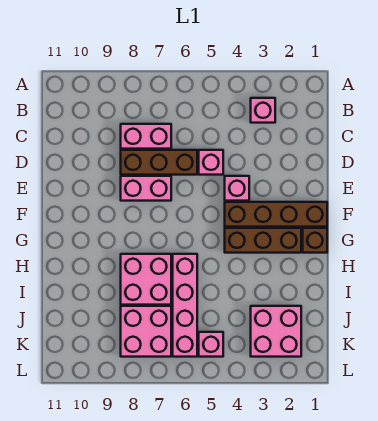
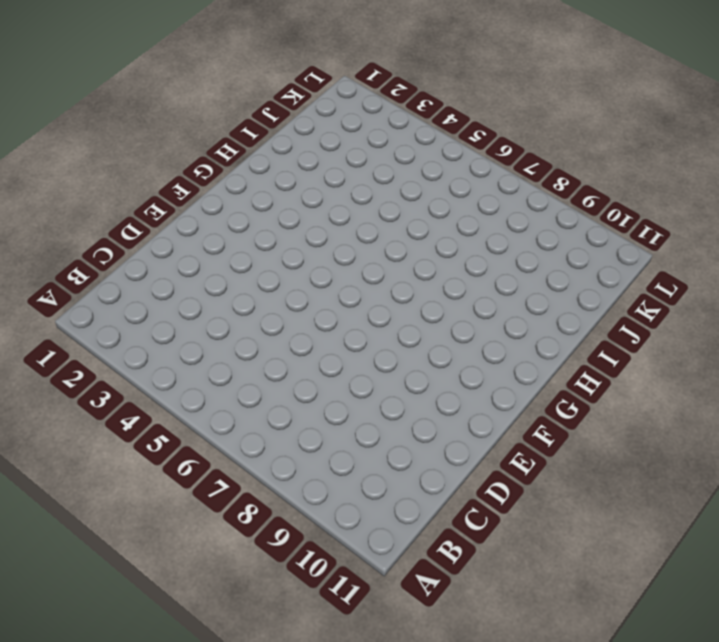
none -> pink 1x1 brick [251,98,275,123]
none -> pink 1x2 brick [121,124,171,149]
none -> pink 1x1 brick [199,150,223,175]

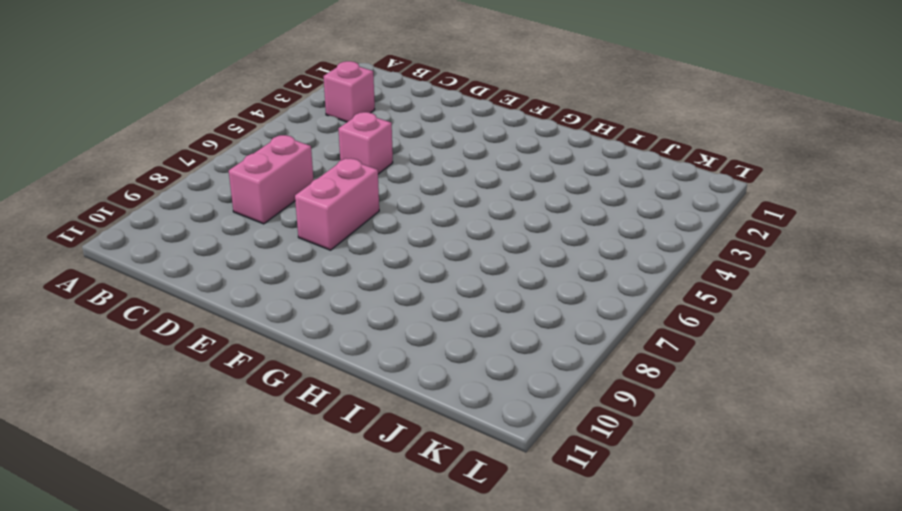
none -> brown 1x3 brick [121,150,197,175]
none -> pink 1x1 brick [225,176,249,201]
none -> brown 1x4 brick [225,202,327,227]

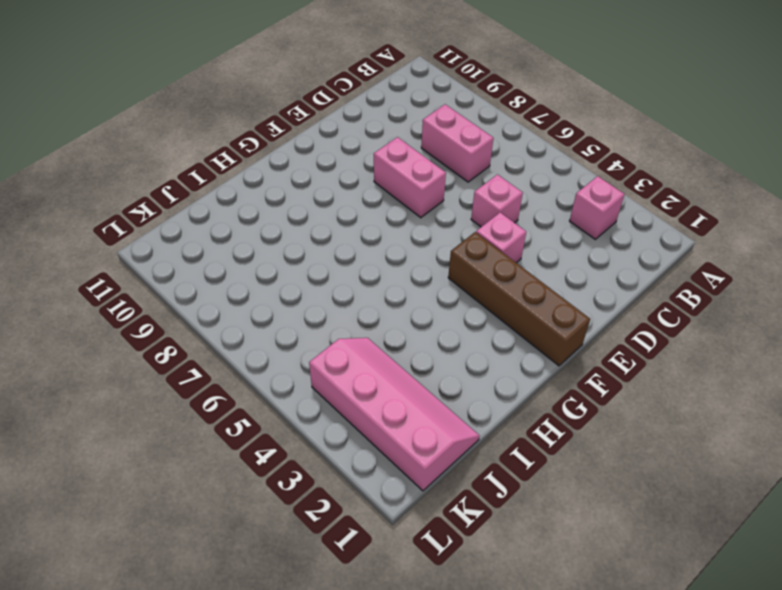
pink 2x4 slope [309,338,480,491] -> pink 2x2 brick [251,306,301,357]
none -> brown 1x3 brick [121,150,197,175]
none -> brown 1x1 brick [303,228,327,253]
none -> brown 1x3 brick [225,228,301,253]

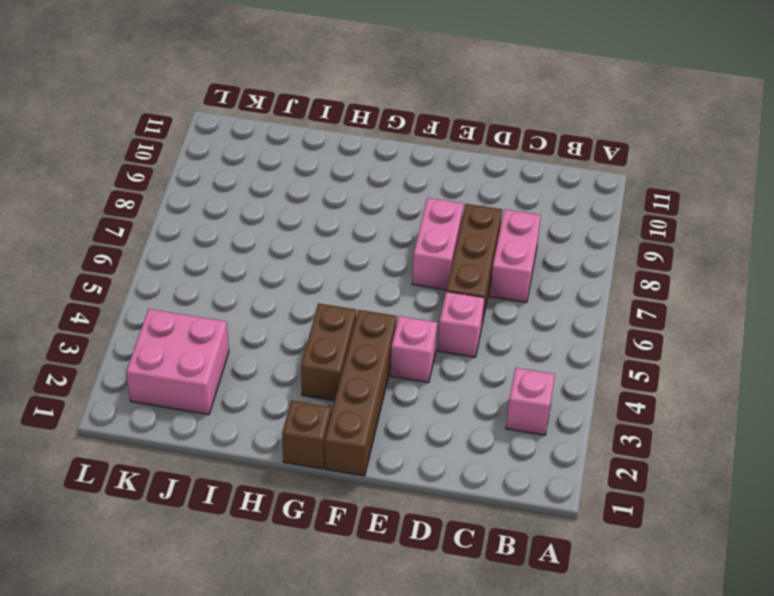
brown 1x2 brick [301,303,356,401] -> brown 1x3 brick [225,228,301,253]
none -> pink 1x4 brick [173,254,197,357]
none -> pink 2x2 brick [121,254,171,305]
none -> pink 2x2 brick [121,306,171,357]

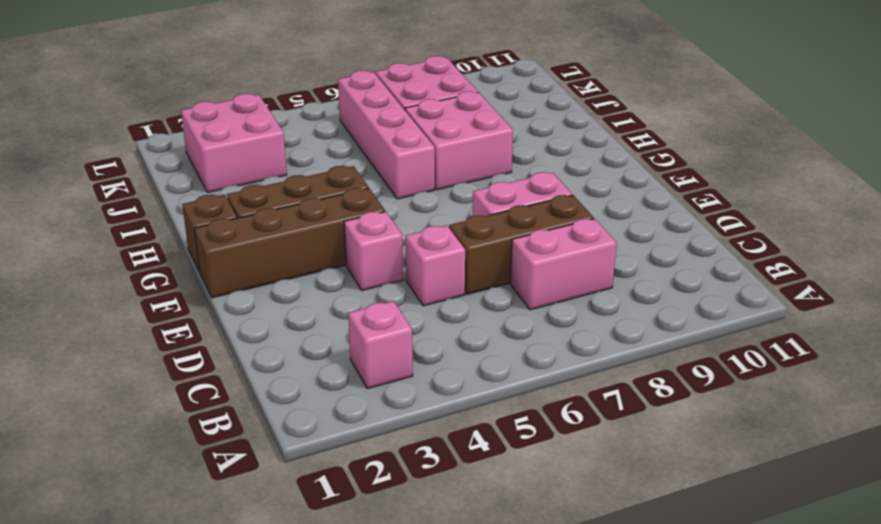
none -> pink 1x1 brick [199,332,223,357]

